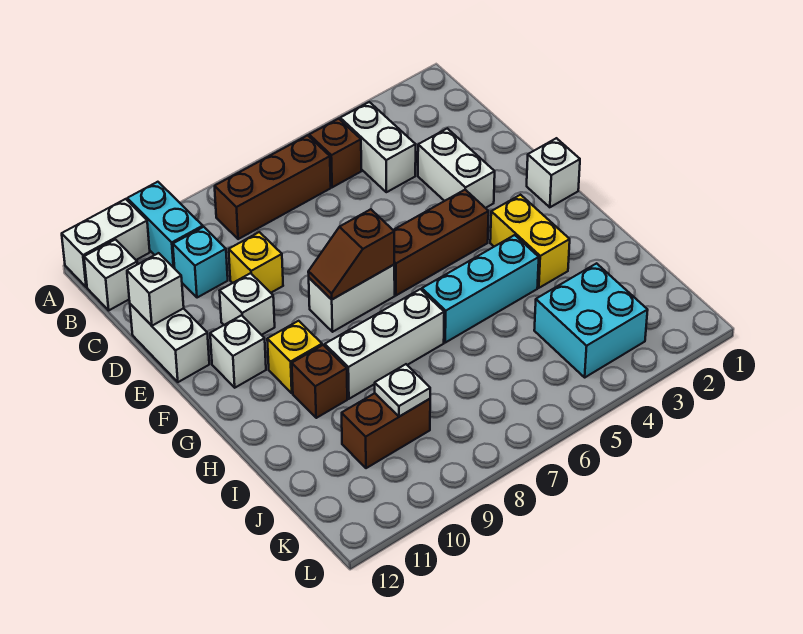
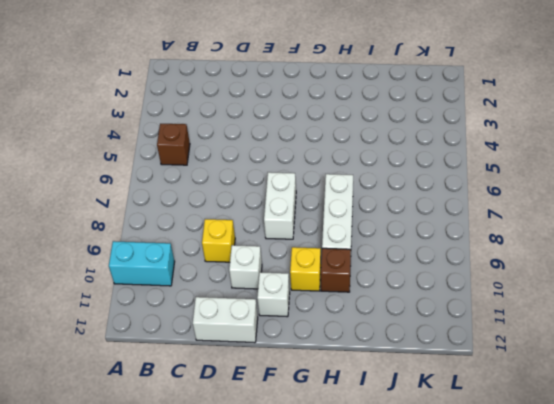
none -> white 1x2 brick [62,199,150,287]
none -> white 1x2 brick [340,102,416,192]
none -> brown 1x3 brick [215,135,331,239]

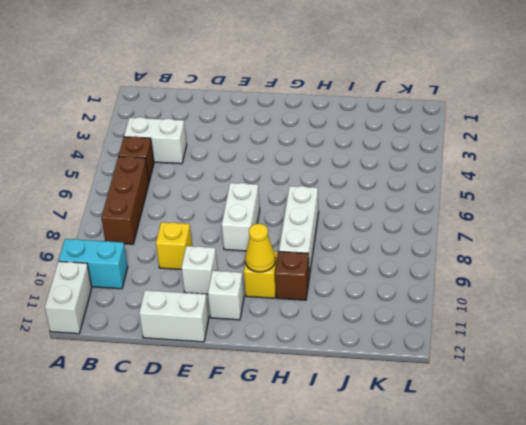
yellow 1x1 cone [245,224,275,272] -> none
none -> white 1x1 brick [84,239,137,310]
none -> cyan 1x1 brick [173,227,228,298]
none -> white 1x2 brick [418,128,495,208]

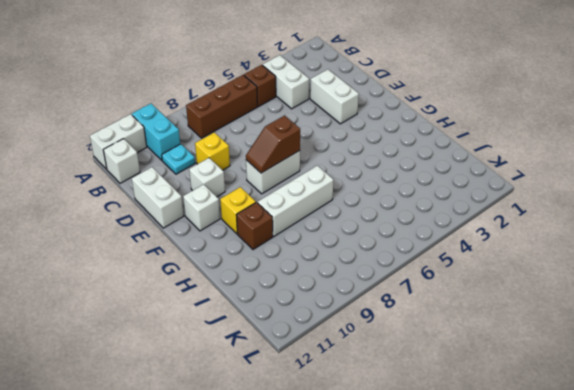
cyan 1x1 plate [162,144,195,174] -> cyan 1x1 brick [173,227,228,298]
none -> white 1x1 brick [527,138,580,207]
none -> brown 1x3 brick [394,190,489,295]
none -> yellow 1x2 brick [490,195,570,288]

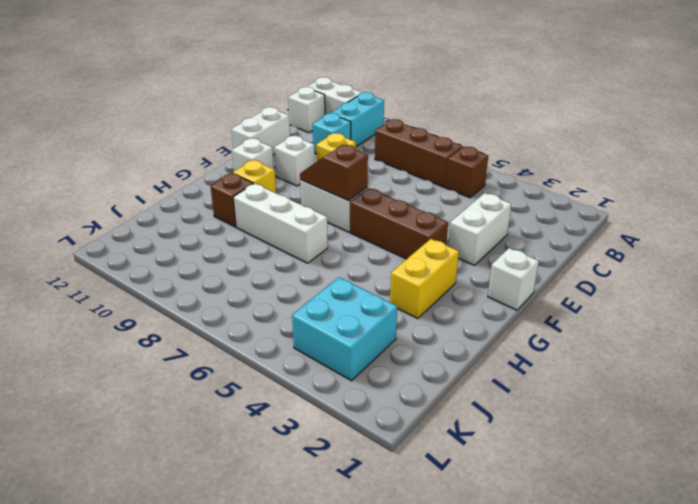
none -> white 1x2 brick [340,102,416,192]
none -> cyan 1x3 brick [422,235,539,343]
none -> brown 1x2 brick [342,393,430,468]

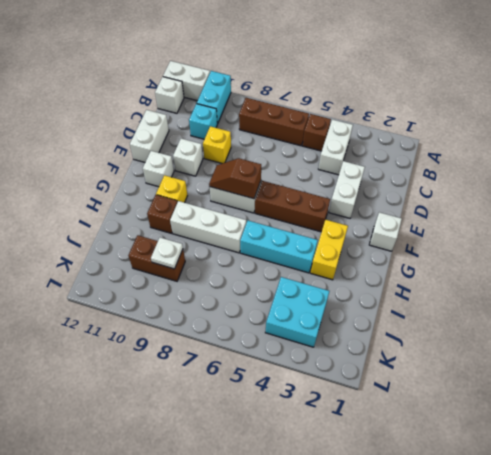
none -> white 1x1 brick [127,253,184,326]

